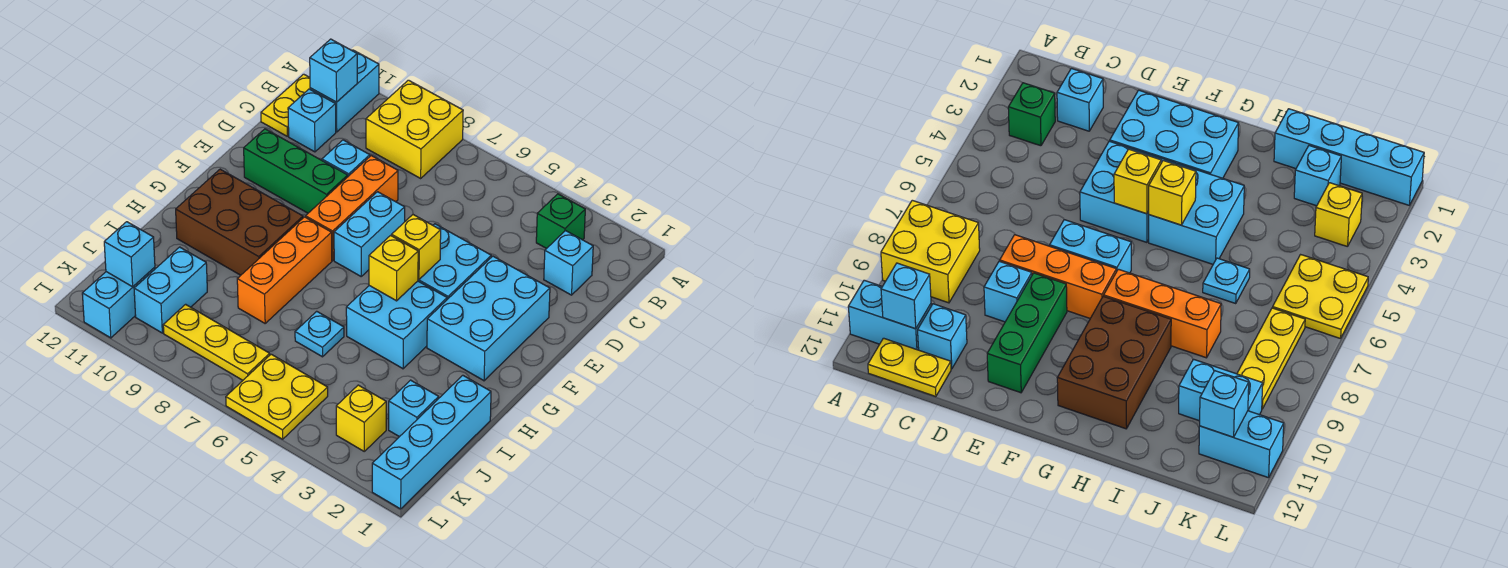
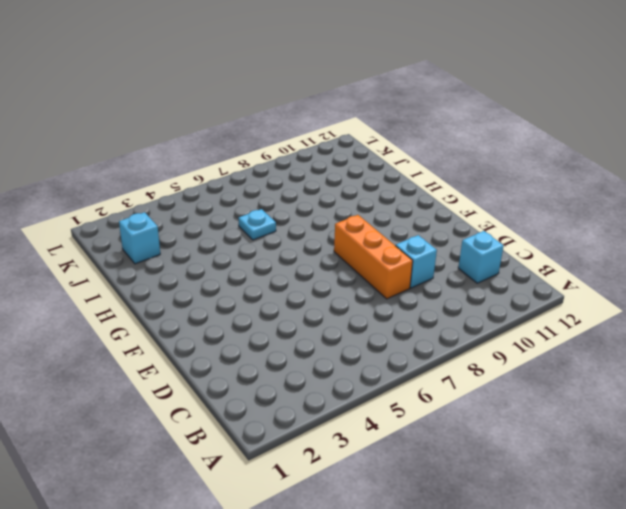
none -> yellow 2x2 brick [366,80,463,178]
none -> cyan 1x2 brick [310,50,379,132]
none -> green 1x1 brick [536,194,585,249]

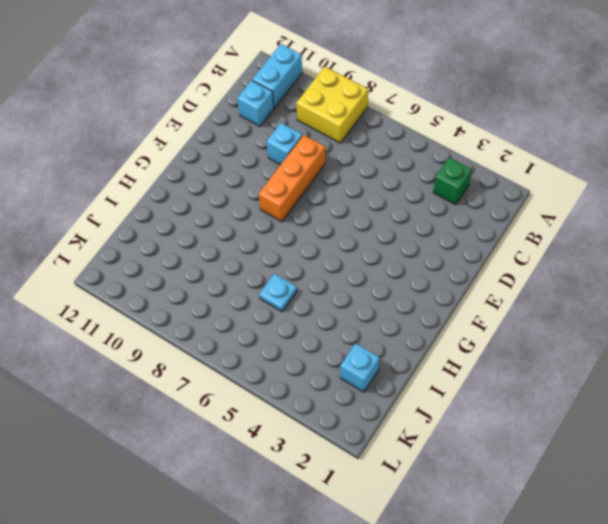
none -> yellow 1x2 plate [261,74,310,136]
none -> cyan 1x1 brick [544,231,593,295]
none -> cyan 2x3 brick [427,256,550,381]

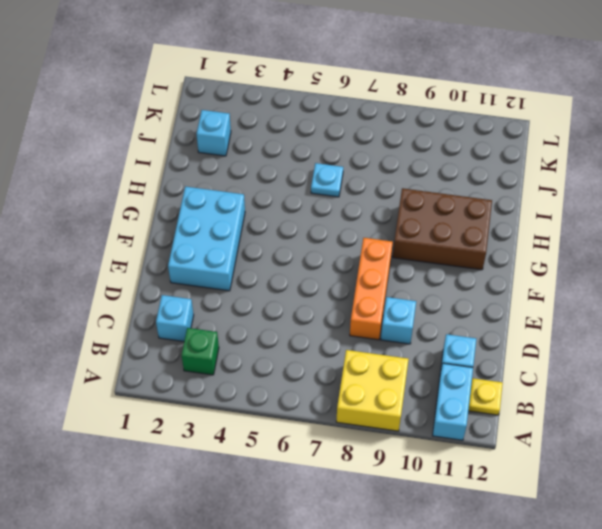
yellow 1x1 plate [468,378,503,415] -> yellow 1x2 plate [261,74,310,136]
none -> cyan 2x2 brick [418,224,491,299]
none -> cyan 1x2 brick [334,192,405,276]
none -> green 1x3 brick [244,129,348,213]

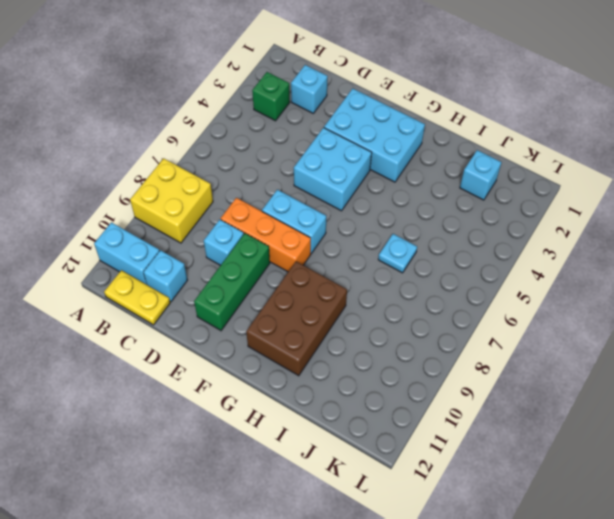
none -> cyan 2x2 brick [346,281,447,369]
none -> orange 1x3 brick [237,217,332,323]
none -> cyan 1x4 brick [372,375,491,509]

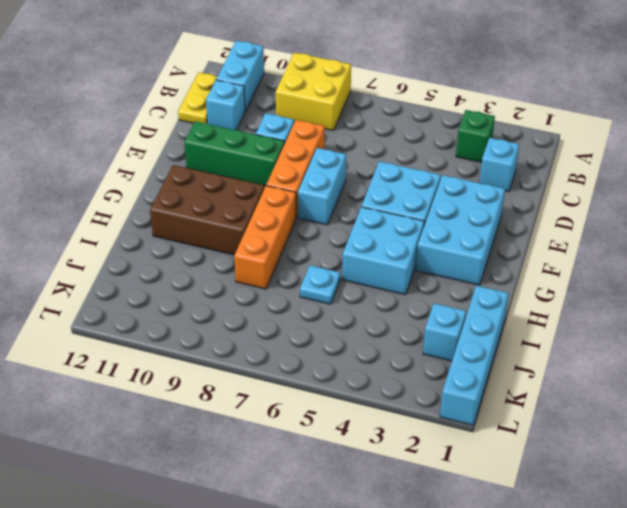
none -> cyan 1x2 brick [134,247,207,333]
none -> yellow 1x1 brick [336,385,386,451]
none -> yellow 2x2 plate [226,354,328,439]

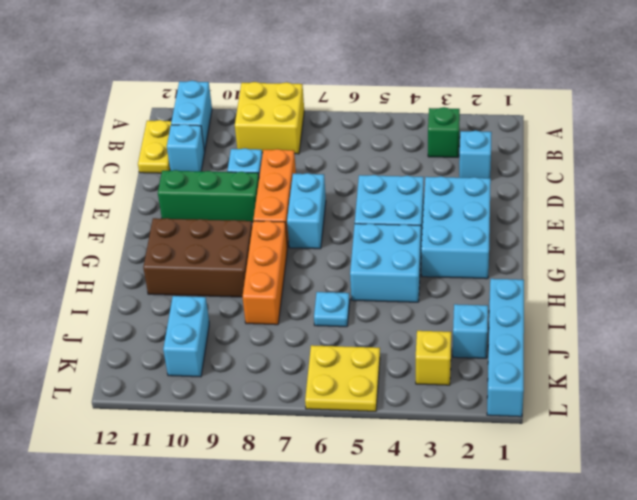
none -> yellow 1x3 plate [163,304,270,380]
none -> cyan 1x2 brick [82,267,155,338]
none -> cyan 1x1 brick [310,39,357,102]

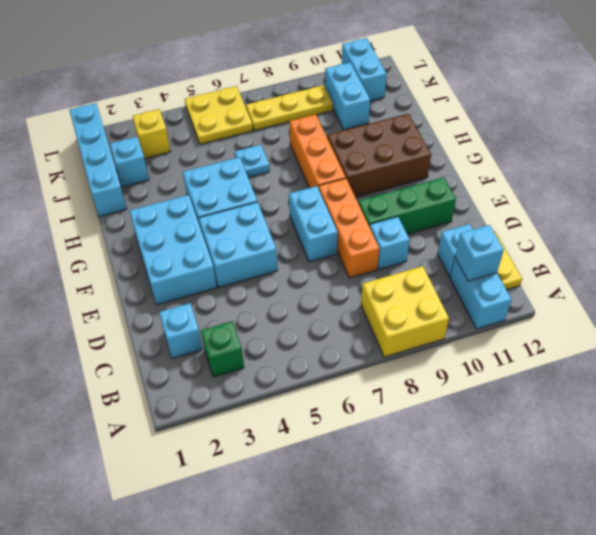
none -> yellow 1x1 brick [392,215,441,280]
none -> yellow 1x1 brick [369,235,418,301]
none -> cyan 1x1 brick [104,222,155,287]

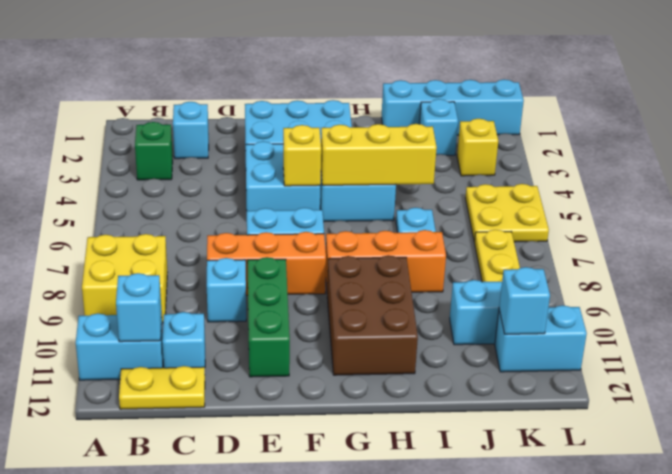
yellow 1x3 brick [321,124,437,185] -> yellow 1x1 brick [369,235,418,301]

